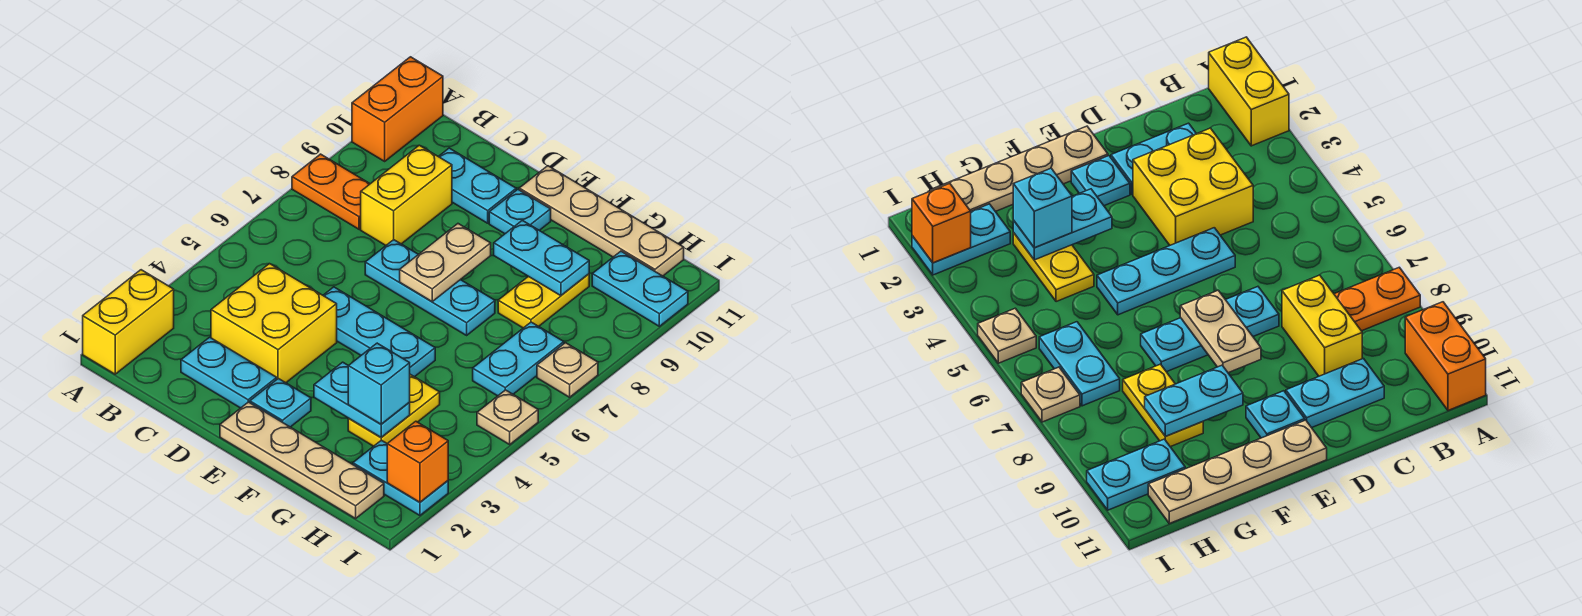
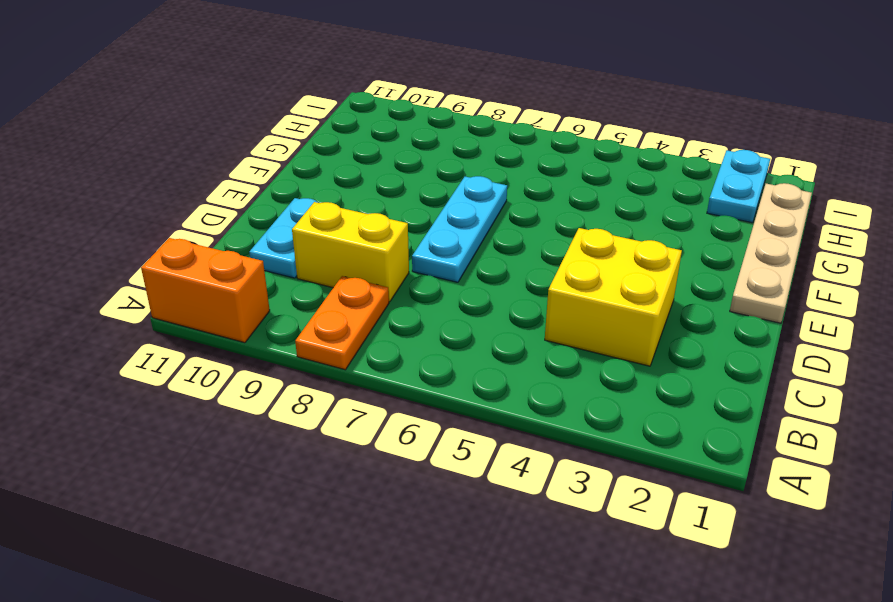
none -> yellow 1x2 brick [83,270,174,374]
none -> cyan 1x2 plate [181,337,277,408]
none -> cyan 1x3 plate [323,287,435,377]

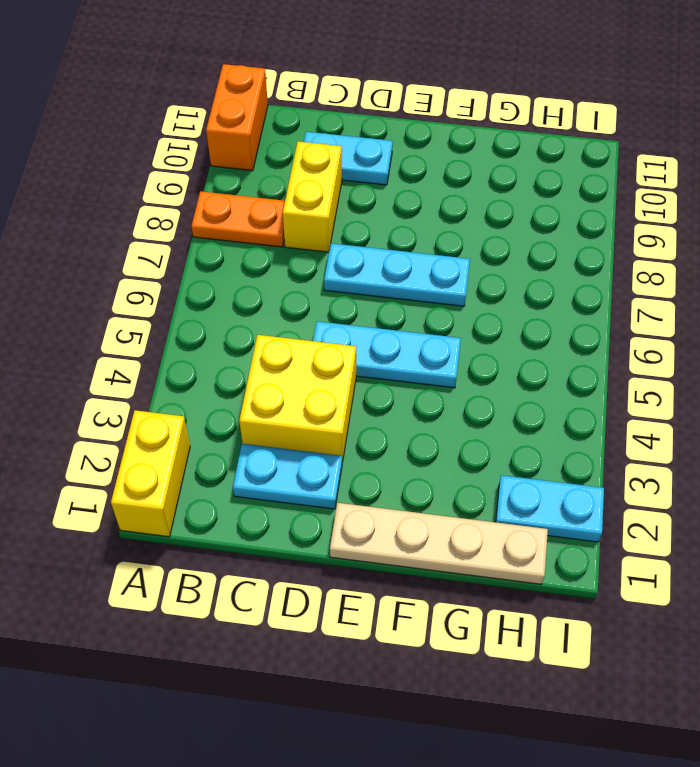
none -> cyan 1x1 plate [250,379,311,427]
none -> cyan 1x1 plate [489,190,551,234]
none -> tan 1x4 plate [519,166,684,276]

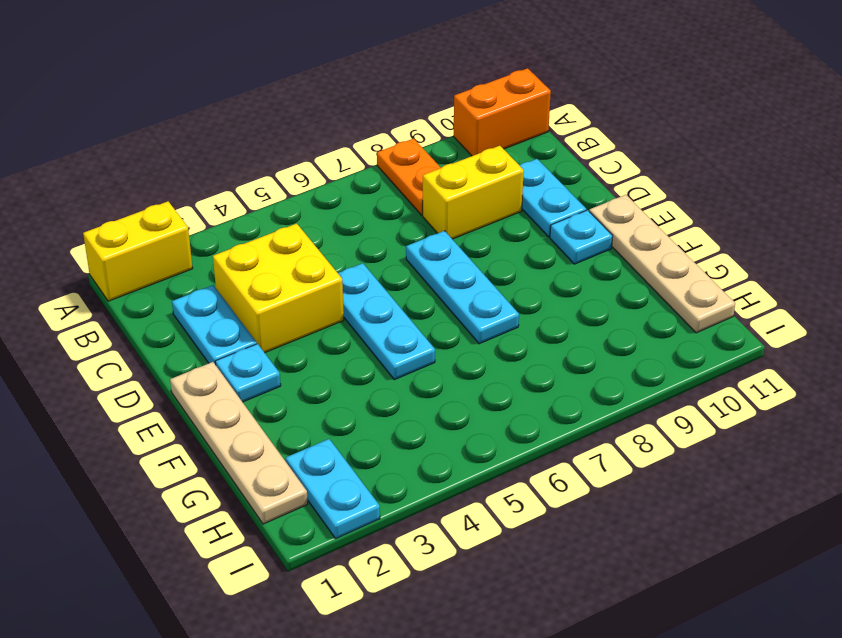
none -> yellow 1x2 plate [348,374,440,446]
none -> yellow 1x2 plate [498,274,589,328]
none -> cyan 1x2 plate [473,322,564,396]

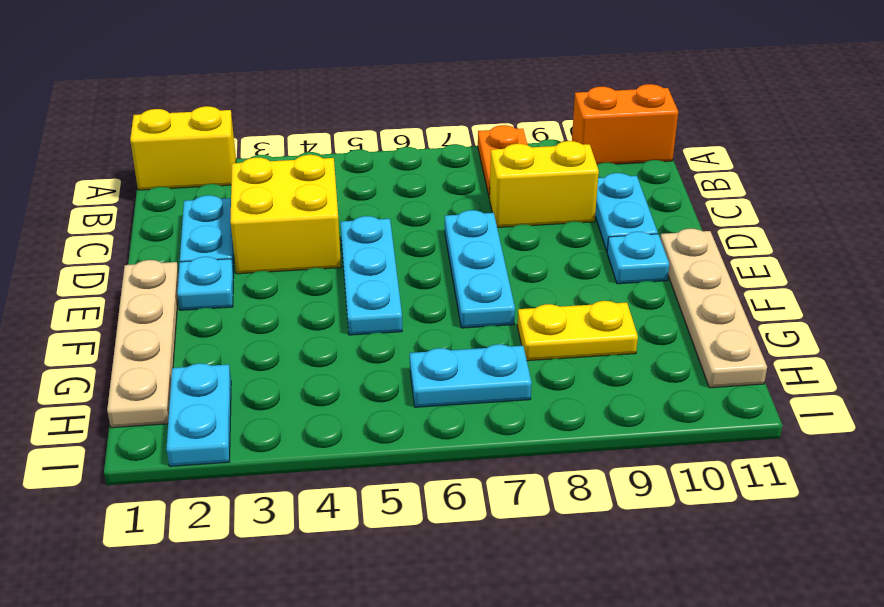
none -> yellow 1x2 plate [348,374,440,446]
none -> cyan 1x2 plate [592,251,688,326]
none -> tan 1x1 plate [477,390,538,444]

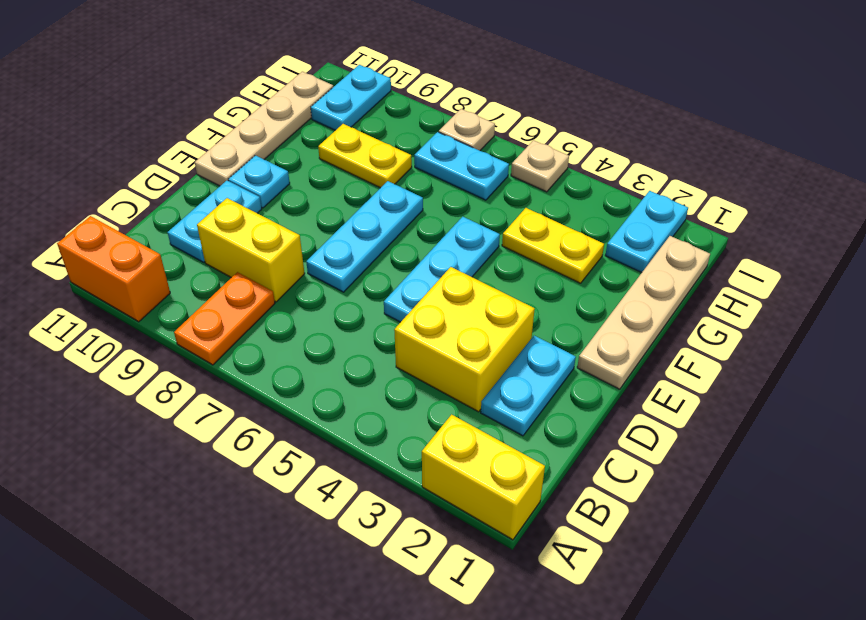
none -> cyan 1x1 plate [250,379,311,427]
none -> tan 1x2 plate [400,224,491,302]
none -> cyan 1x2 plate [314,362,410,437]

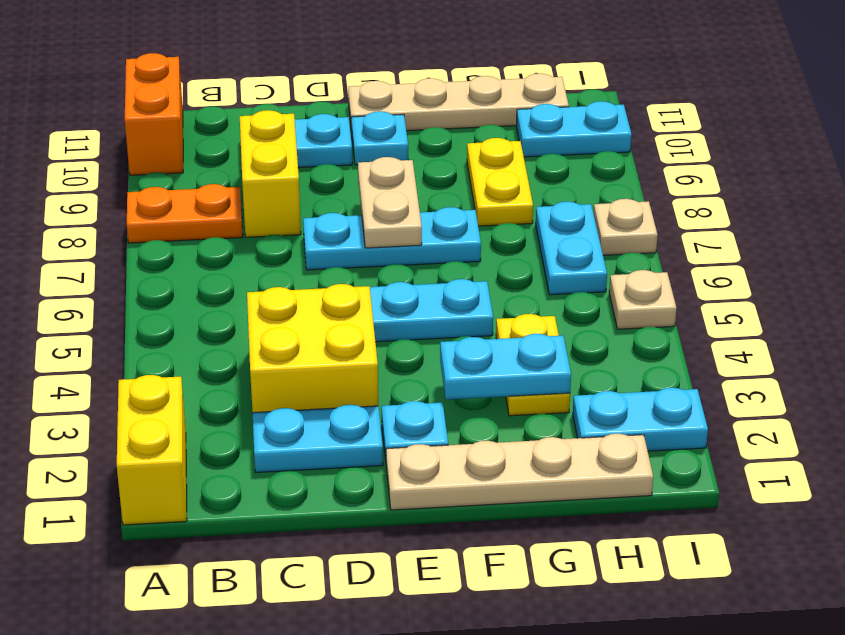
none -> cyan 1x2 plate [494,220,589,296]
none -> orange 1x1 brick [387,421,448,502]
none -> cyan 1x1 brick [348,343,410,424]

